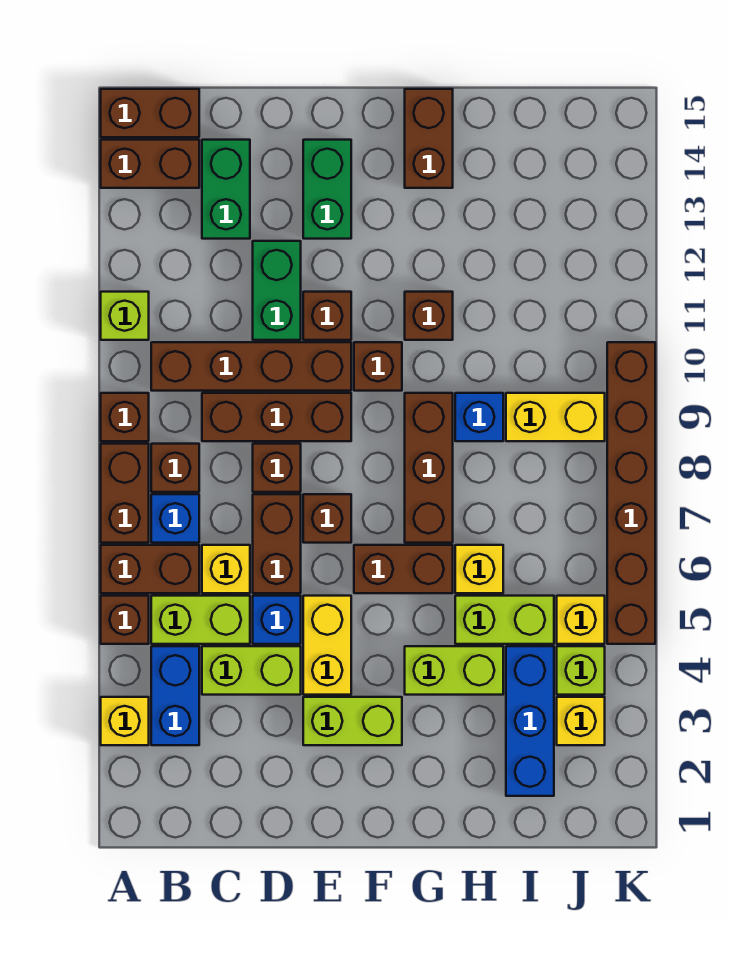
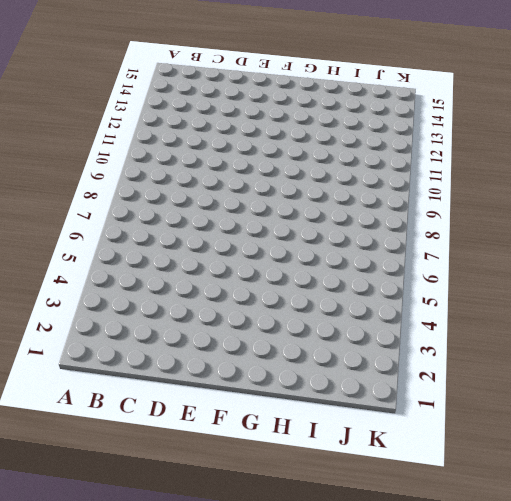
none -> yellow 1x1 brick [101,697,149,745]
none -> brown 1x1 brick [101,596,149,644]
none -> brown 1x2 brick [101,545,199,593]
none -> brown 1x2 brick [101,444,149,543]

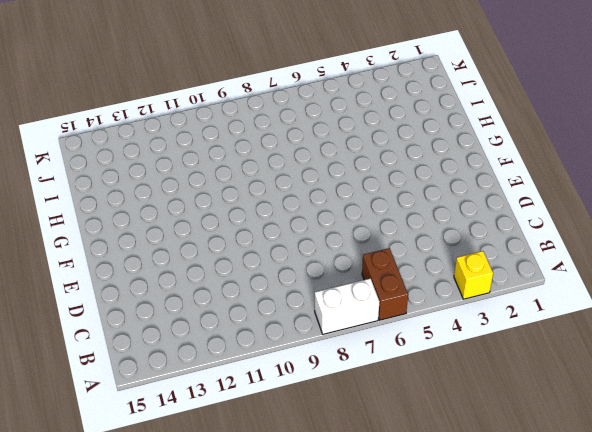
white 1x2 brick [315,279,379,334] -> brown 1x2 brick [101,444,149,543]
none -> brown 1x1 brick [101,596,149,644]
none -> brown 1x1 brick [101,393,149,441]
none -> lime 1x1 brick [101,292,149,340]
none -> brown 1x2 brick [101,140,199,188]

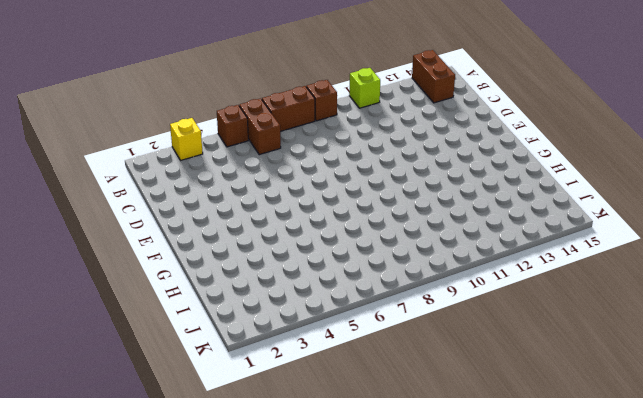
none -> brown 1x2 brick [101,89,199,137]
none -> blue 1x2 brick [151,646,199,745]
none -> lime 1x2 brick [151,596,250,644]
none -> blue 1x1 brick [151,494,199,543]

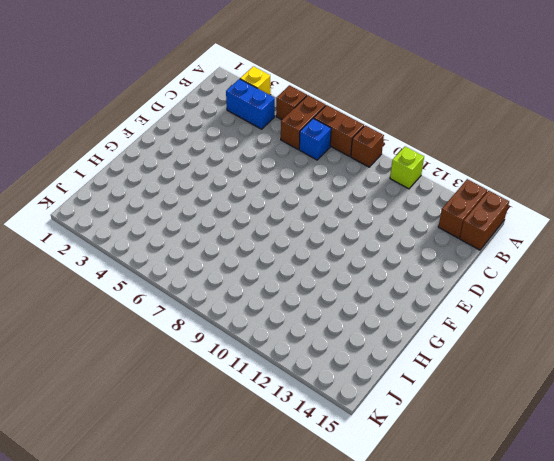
none -> lime 1x2 brick [151,596,250,644]
none -> brown 1x1 brick [151,444,199,492]
none -> brown 1x4 brick [151,342,351,391]
none -> lime 1x2 brick [202,646,301,695]

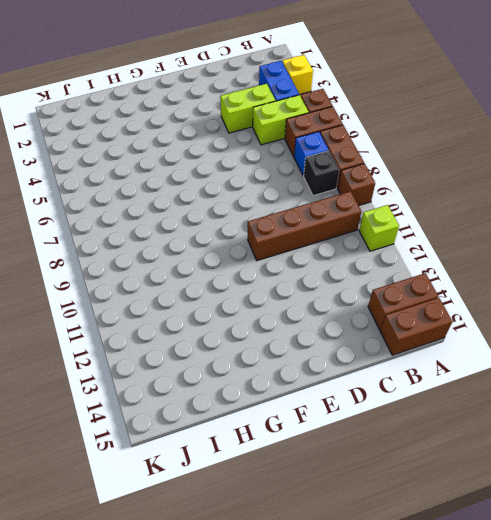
black 1x1 brick [304,151,339,196] -> brown 1x1 brick [151,444,199,492]
none -> yellow 1x1 brick [202,545,250,593]
none -> brown 1x3 brick [202,393,351,441]
none -> green 1x2 brick [202,140,250,239]
none -> blue 1x1 brick [253,596,301,644]

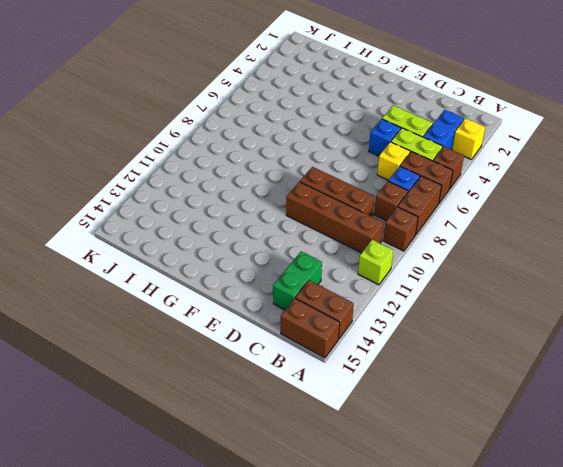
none -> brown 1x2 brick [253,494,301,593]
none -> brown 1x1 brick [253,444,301,492]
none -> green 1x2 brick [253,241,301,340]
none -> lime 1x2 brick [303,697,402,745]

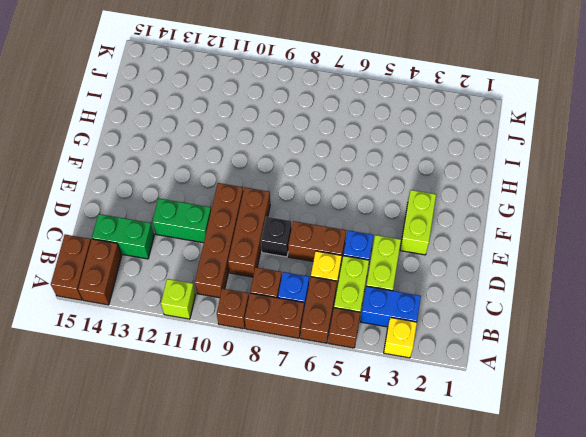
black 1x1 brick [261,217,292,257] -> brown 1x1 brick [253,444,301,492]
none -> yellow 1x2 brick [303,596,351,695]
none -> brown 1x1 brick [303,494,351,543]
none -> brown 1x1 brick [303,292,351,340]
none -> green 1x2 brick [303,140,351,239]

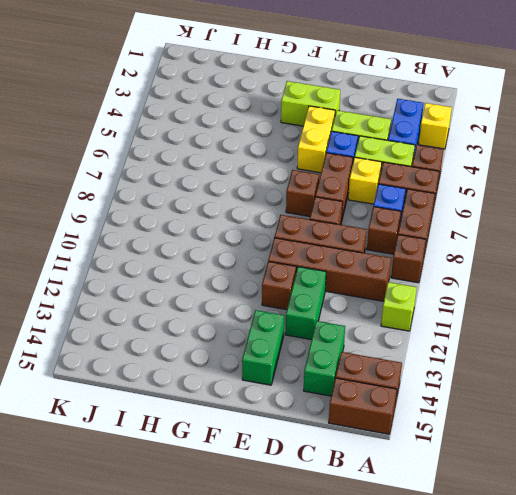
none -> brown 1x2 brick [354,545,453,593]
none -> brown 1x1 brick [354,342,402,391]
none -> lime 1x2 brick [405,646,503,695]
none -> brown 1x3 brick [405,393,453,543]

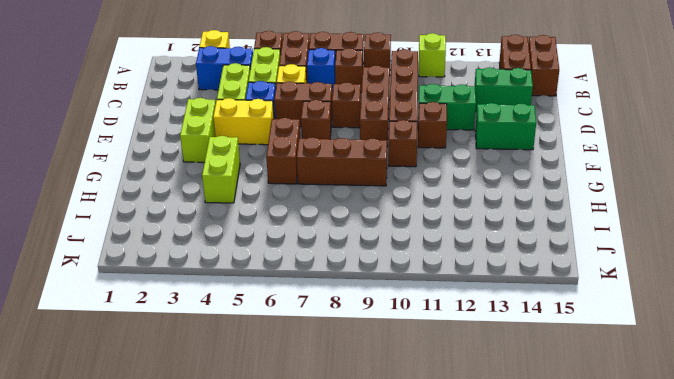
none -> brown 1x1 brick [405,292,453,340]
none -> brown 1x2 brick [405,89,453,188]
none -> lime 1x2 brick [455,596,554,644]
none -> yellow 1x1 brick [455,545,503,593]

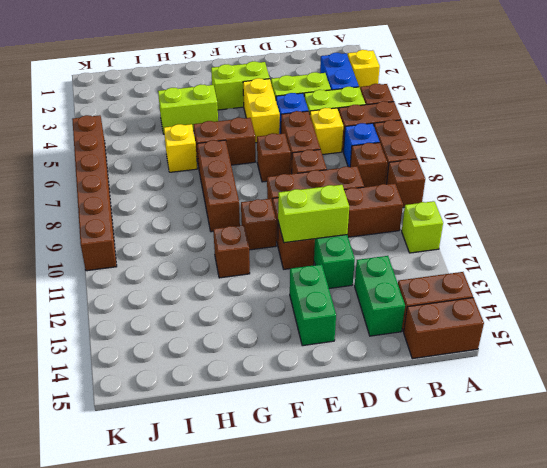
lime 1x2 brick [278,185,349,243] -> lime 1x2 brick moved to [455,596,554,644]
none -> brown 1x2 brick [405,89,453,188]
none -> blue 1x1 brick [455,393,503,441]
none -> blue 1x3 brick [506,646,554,796]
none -> yellow 1x2 brick [506,393,605,441]

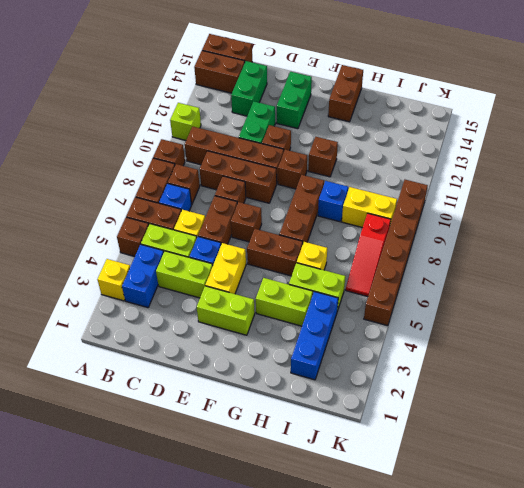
red 1x3 slope [346,213,391,297] -> none
none -> yellow 1x1 brick [557,697,605,745]
none -> lime 1x1 brick [557,646,605,695]
none -> yellow 1x1 brick [557,596,605,644]

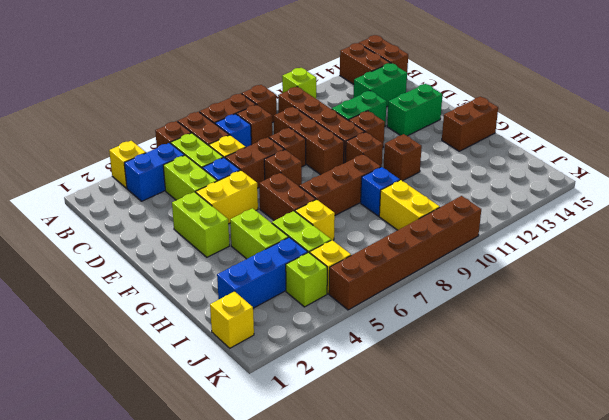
yellow 1x1 brick [210,291,254,348] -> yellow 1x1 brick moved to [557,697,605,745]

